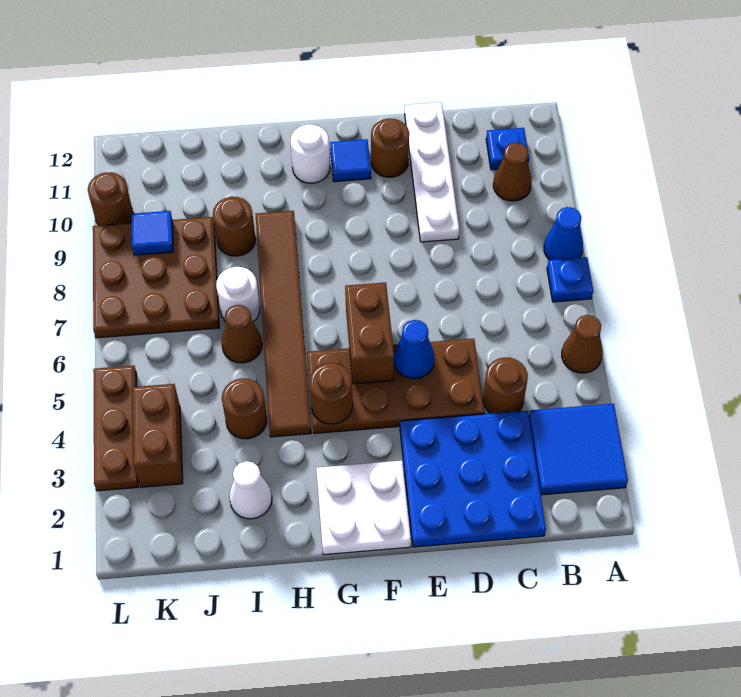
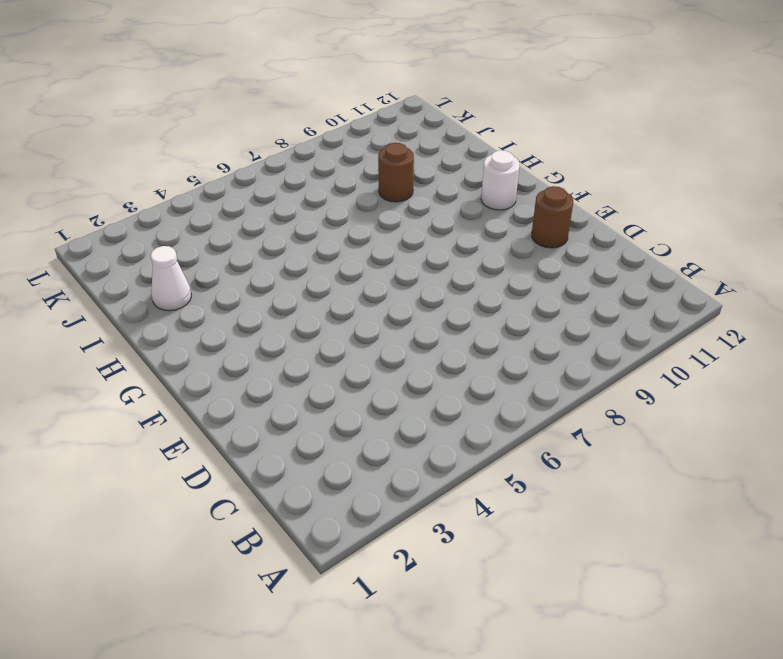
none -> blue 2x2 tile [529,404,628,495]
none -> brown 1x1 cone [562,315,603,373]
none -> blue 1x1 plate [547,257,593,302]

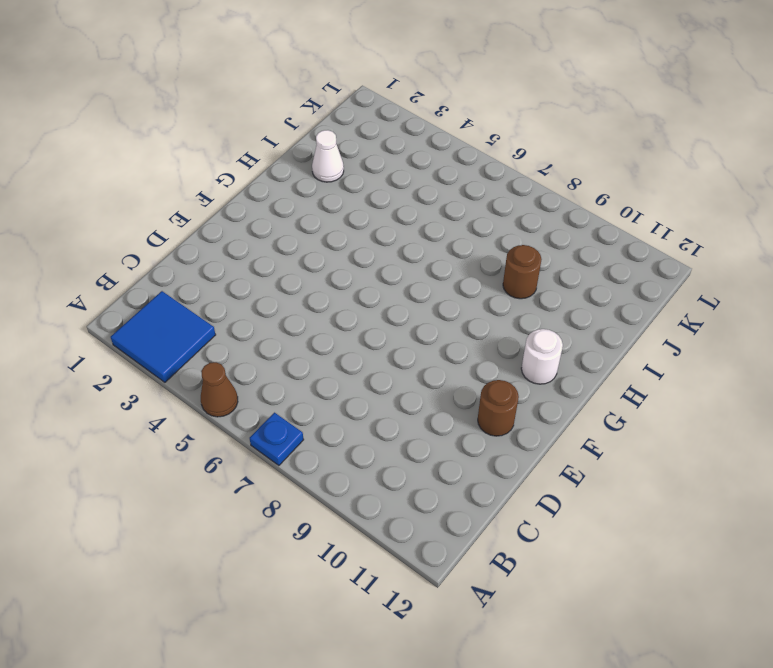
none -> blue 1x1 cone [544,207,583,260]
none -> brown 1x1 cone [493,143,532,201]
none -> blue 1x1 plate [486,128,529,170]

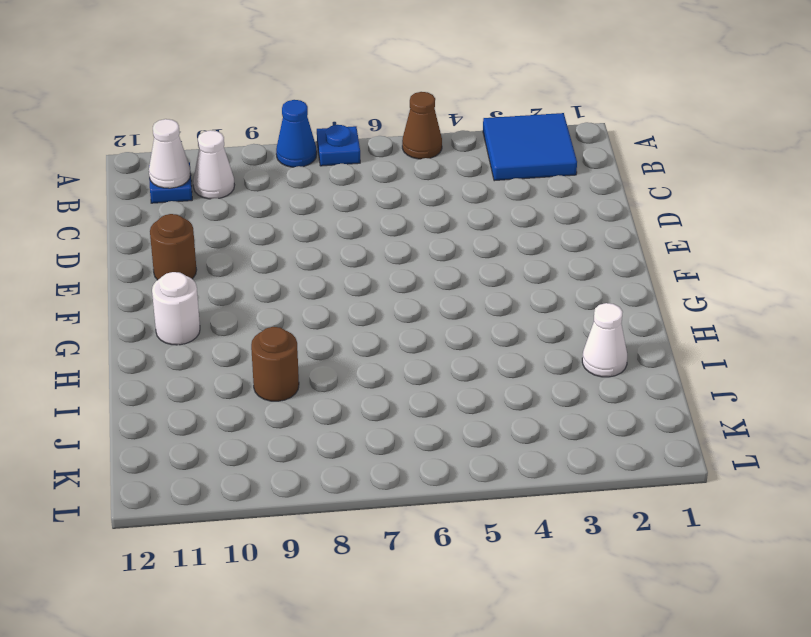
white 1x1 cone [193,130,234,199] -> brown 1x1 cone [493,143,532,201]
white 1x1 cone [149,119,191,188] -> none
none -> blue 3x3 plate [400,411,546,547]
none -> brown 1x1 round brick [483,357,528,413]
none -> brown 2x4 plate [307,339,484,433]

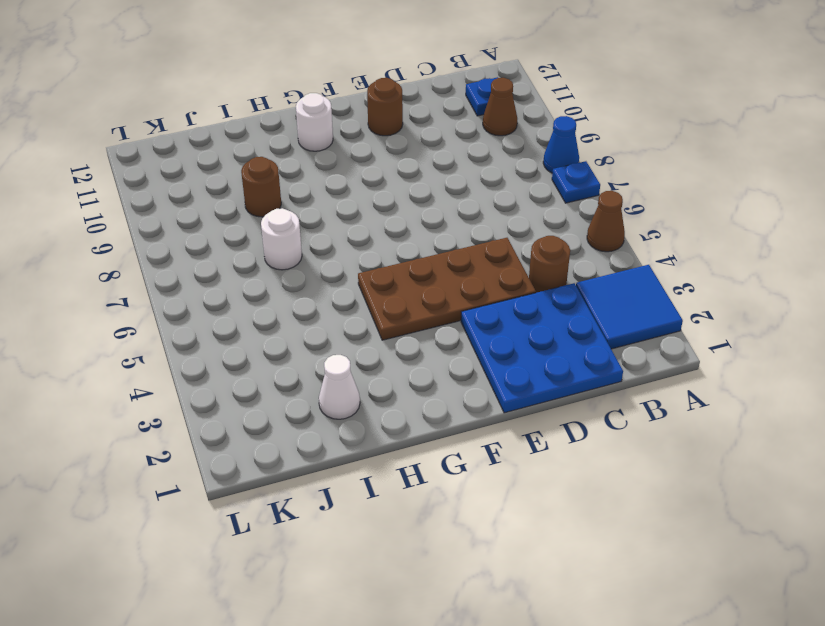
none -> white 1x4 plate [405,102,459,242]
none -> white 2x2 plate [316,461,411,555]
none -> blue 1x1 tile [330,139,371,182]

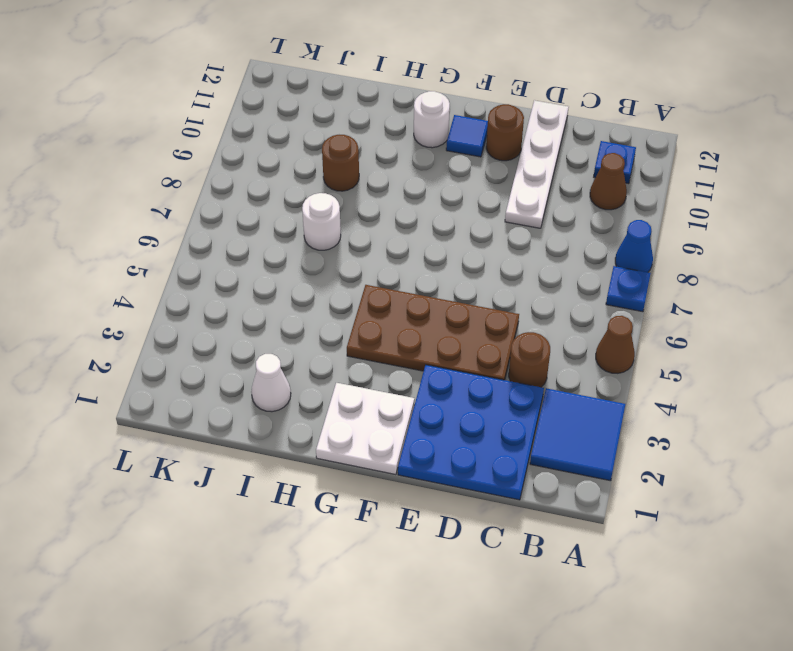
none -> brown 1x6 tile [256,211,311,437]
none -> brown 1x1 round brick [222,378,267,439]
none -> brown 1x1 cone [222,305,262,363]

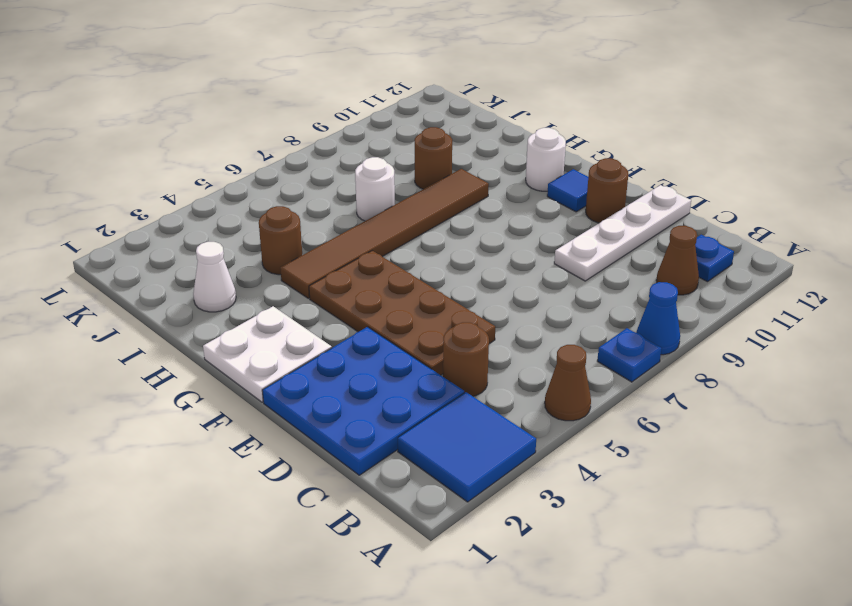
none -> brown 1x1 cone [222,305,262,363]
none -> brown 3x3 plate [93,217,219,338]
none -> brown 1x2 brick [132,384,183,487]

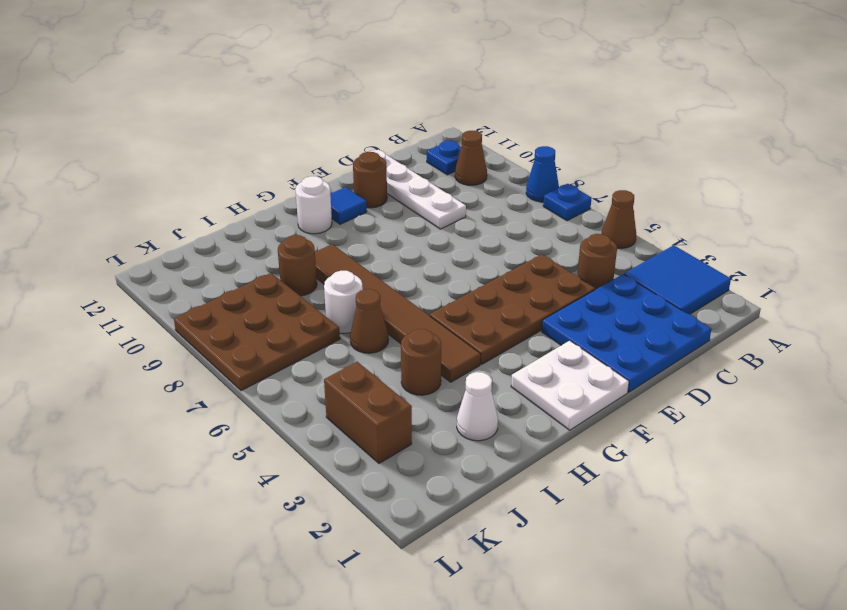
none -> brown 1x3 plate [93,365,139,491]
none -> brown 1x1 round brick [88,172,133,225]
none -> blue 1x1 cone [394,320,435,379]

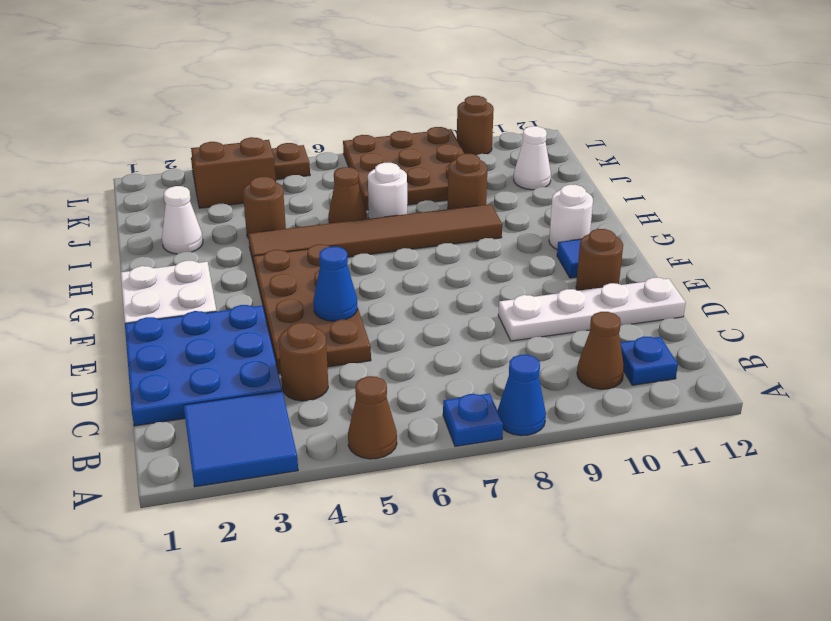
white 1x1 cone [514,126,551,190] -> none
none -> brown 1x2 brick [345,282,394,384]
none -> brown 1x1 round brick [310,363,353,424]
none -> blue 1x1 tile [131,211,173,255]

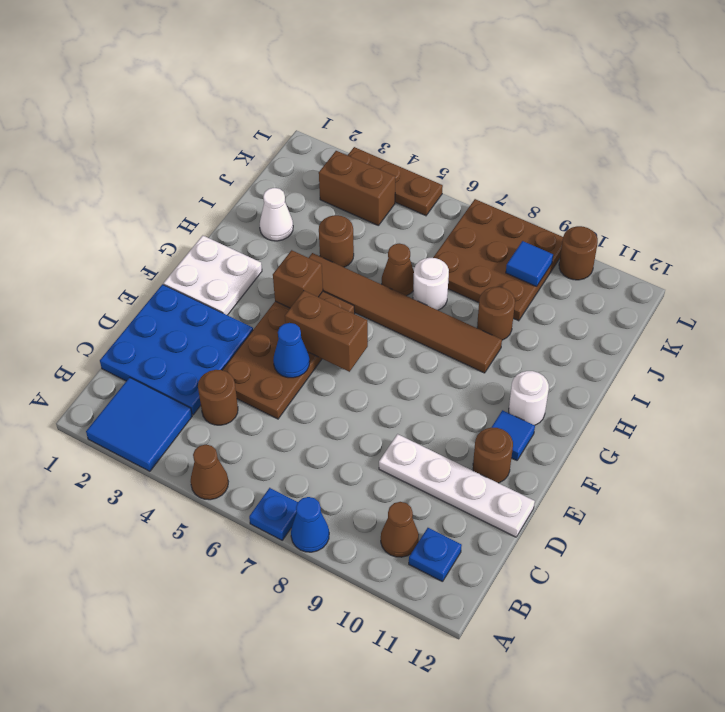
brown 1x1 brick [273,250,323,308] -> brown 1x1 round brick [310,363,353,424]

